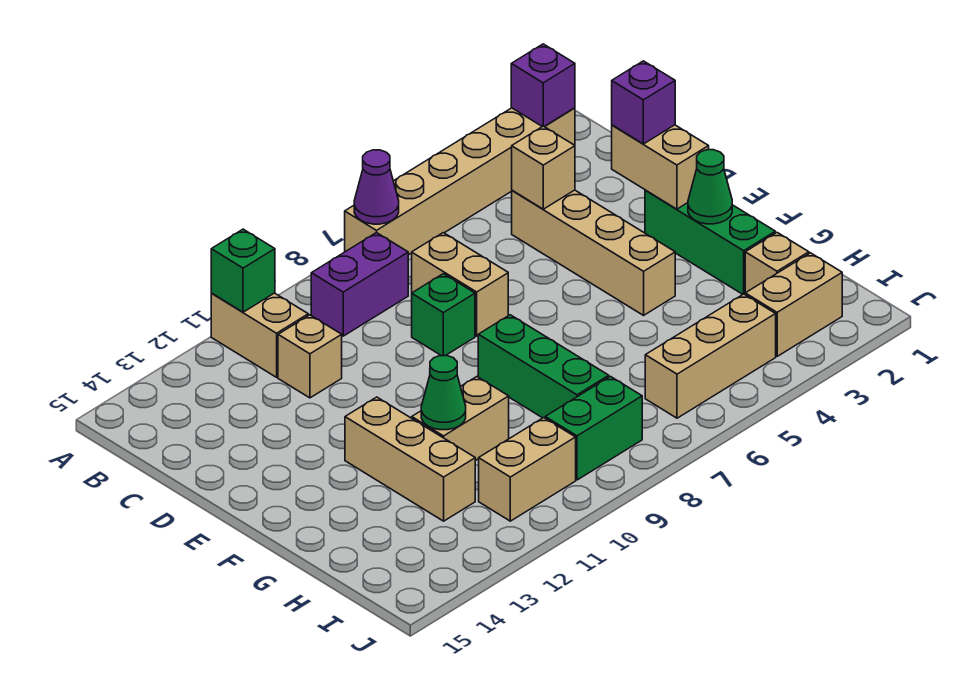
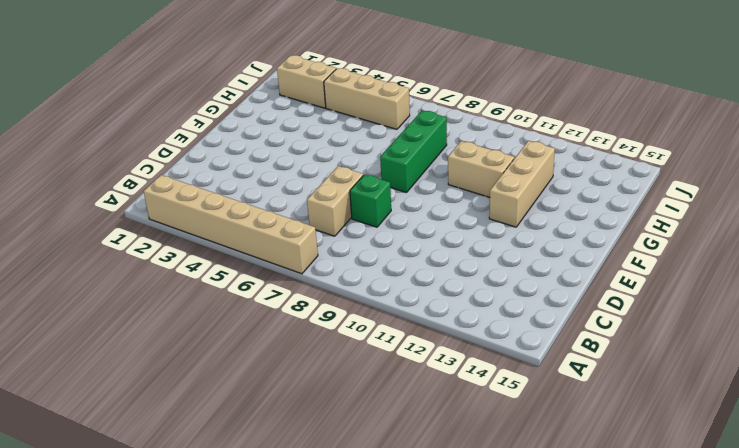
none -> tan 1x2 brick [211,293,308,377]
none -> purple 1x2 brick [311,233,408,336]
none -> tan 1x4 brick [512,190,675,315]

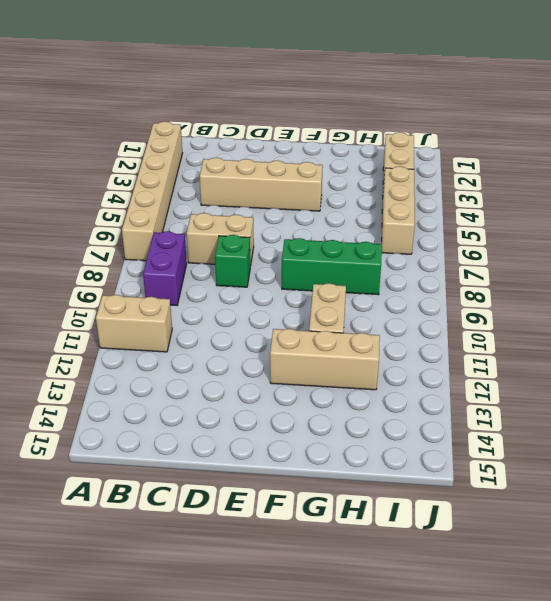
none -> tan 1x1 brick [278,315,342,398]
none -> green 1x3 brick [645,190,775,294]
none -> tan 1x1 brick [745,233,809,293]

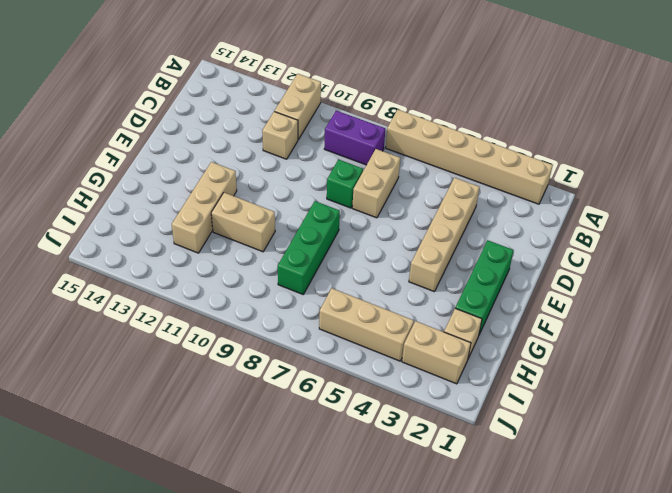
none -> green 1x2 brick [545,376,642,480]
none -> tan 1x2 brick [479,418,576,521]
none -> purple 1x1 brick [511,44,575,127]

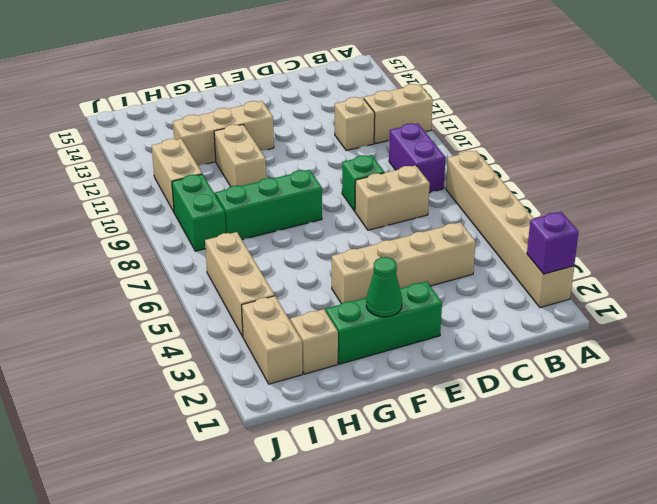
none -> purple 1x1 cone [354,150,399,224]
none -> green 1x1 brick [211,229,275,312]
none -> tan 1x1 brick [512,126,575,209]

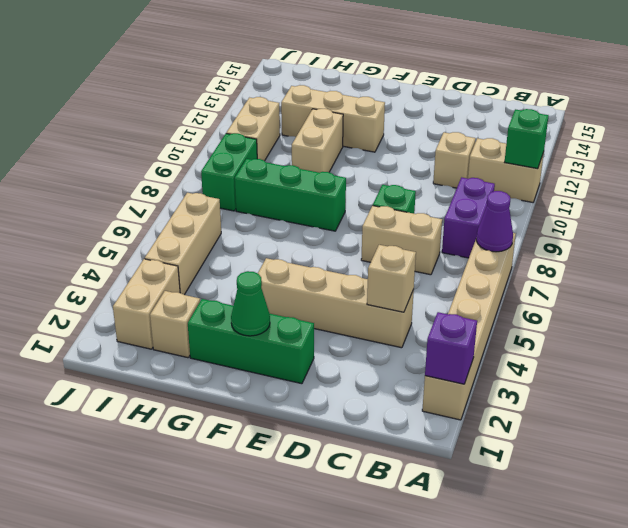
none -> tan 1x2 brick [612,125,709,209]
none -> green 1x1 cone [421,356,466,430]
none -> purple 1x1 brick [612,61,675,144]

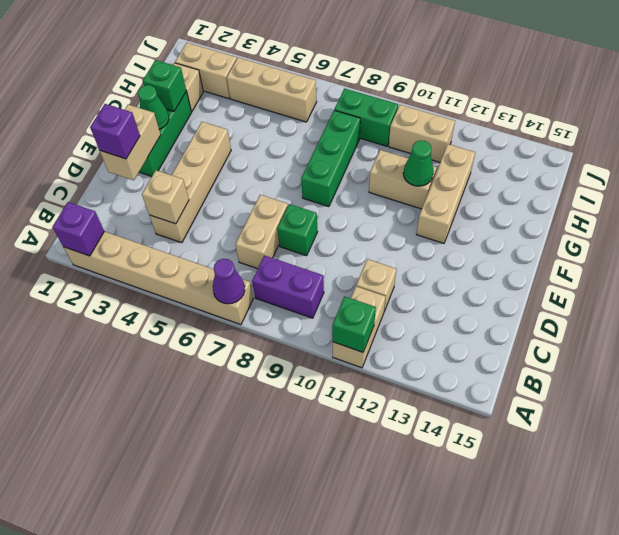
green 1x1 brick [143,60,186,111] -> none

